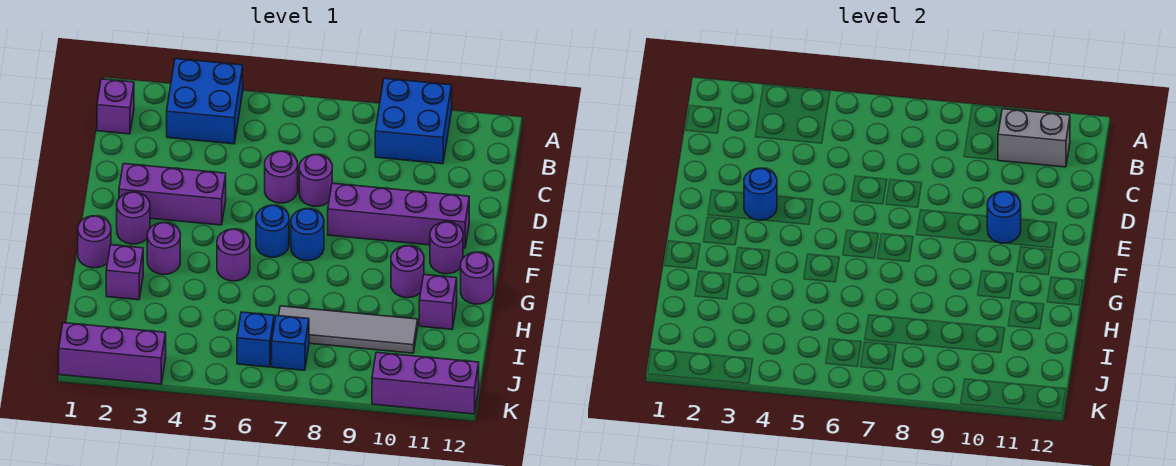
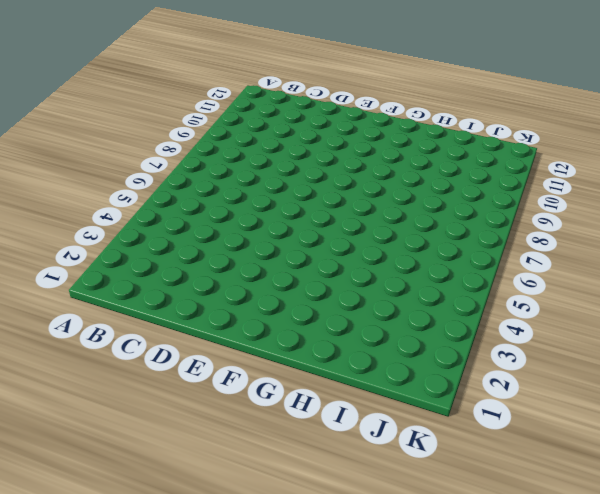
none -> blue 2x2 brick [167,59,243,144]
none -> blue 2x2 brick [375,78,452,164]
none -> purple 1x1 brick [97,79,134,134]

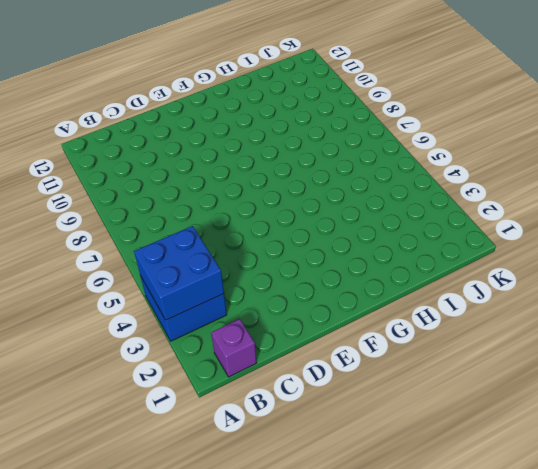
blue 2x2 brick [134,226,224,320] -> blue 2x2 brick moved to [375,78,452,164]
none -> purple 1x1 round brick [265,151,298,203]
none -> purple 1x1 round brick [299,155,332,206]
none -> purple 1x3 brick [119,164,226,225]

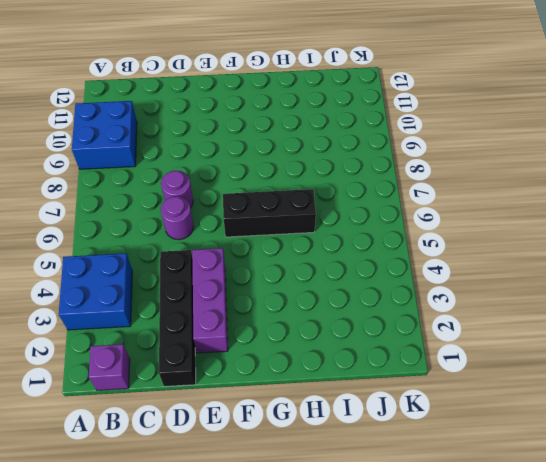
black 1x4 brick [159,250,196,387] -> none
black 1x3 brick [223,189,316,237] -> blue 1x1 round brick [256,205,289,257]
none -> purple 1x4 brick [328,183,469,248]
none -> purple 1x1 round brick [117,192,150,244]
none -> blue 1x1 round brick [291,209,324,261]

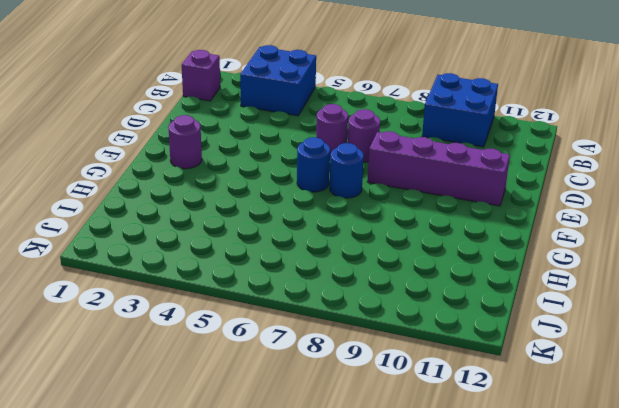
none -> purple 1x3 brick [119,164,226,225]
none -> purple 1x1 round brick [430,222,463,274]
none -> purple 1x1 round brick [78,216,111,268]

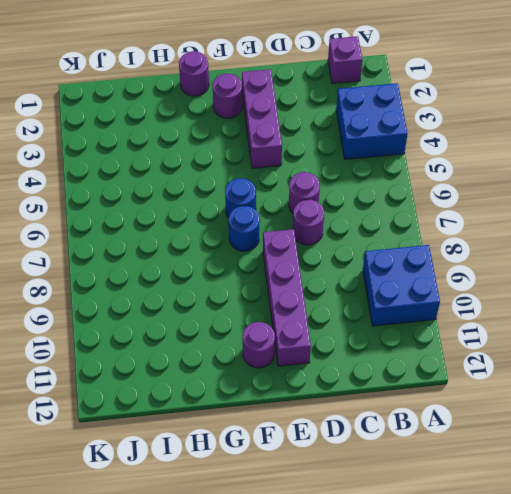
none -> purple 1x1 round brick [147,223,180,274]
none -> purple 1x1 round brick [217,229,250,281]
none -> purple 1x1 round brick [391,246,424,298]

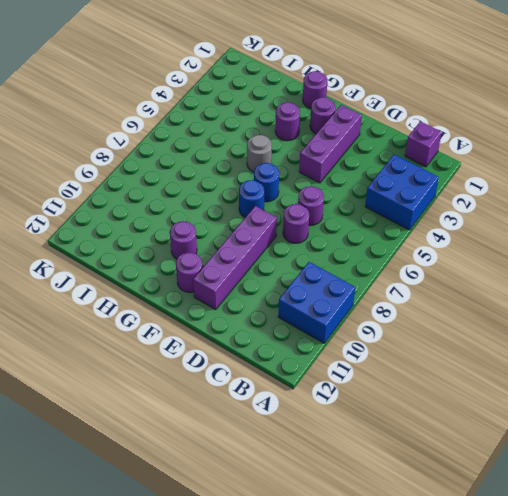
grey 1x1 round brick [247,135,272,172] -> purple 1x1 round brick [217,229,250,281]
none -> purple 1x1 round brick [461,252,494,304]
none -> purple 1x1 brick [106,245,143,300]
none -> purple 1x1 brick [419,275,457,329]

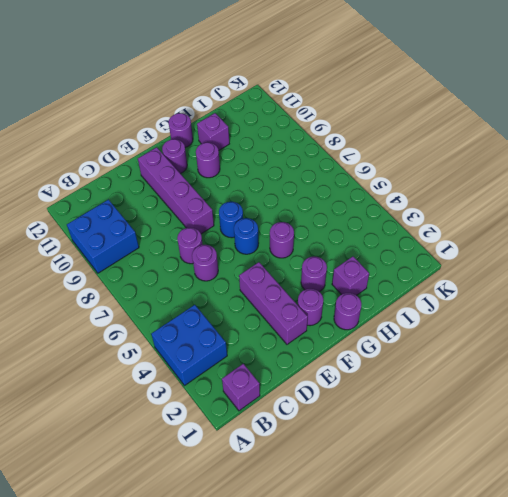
none -> grey 1x4 tile [279,306,418,353]
none -> blue 1x1 brick [237,312,274,367]
none -> blue 1x1 brick [272,315,309,370]

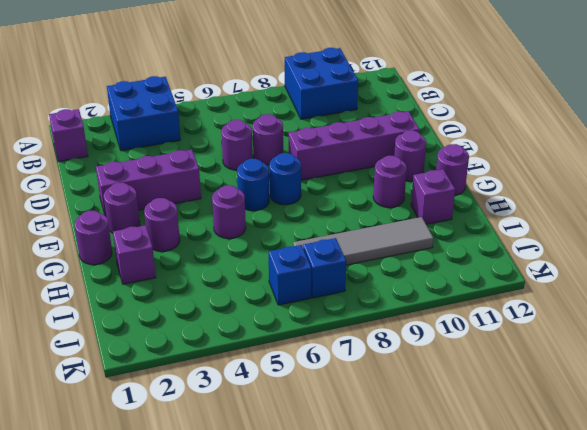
none -> purple 1x3 brick [59,323,166,384]
none -> purple 1x3 brick [372,352,479,414]
none -> grey 1x2 brick [998,109,1070,167]

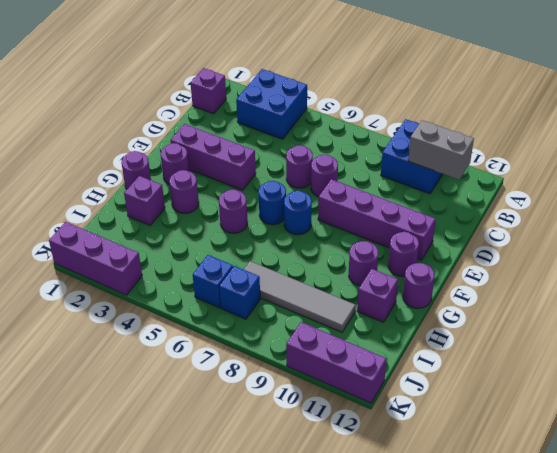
none -> blue 1x1 round brick [744,168,777,220]
none -> blue 1x1 round brick [987,192,1021,243]

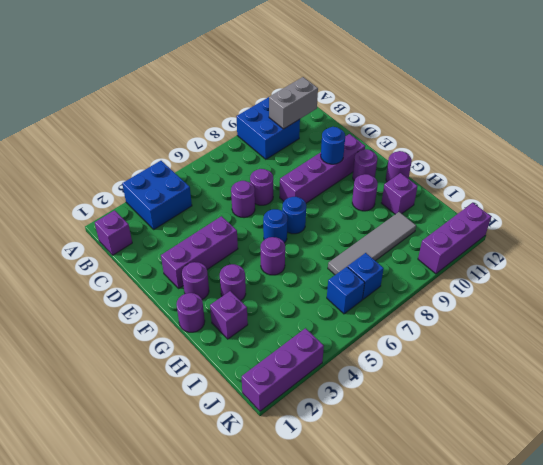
none -> blue 1x1 round brick [744,168,777,220]

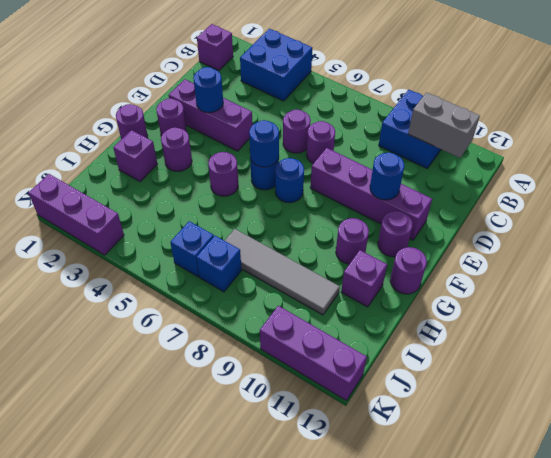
blue 1x1 round brick [249,120,279,167] -> none

